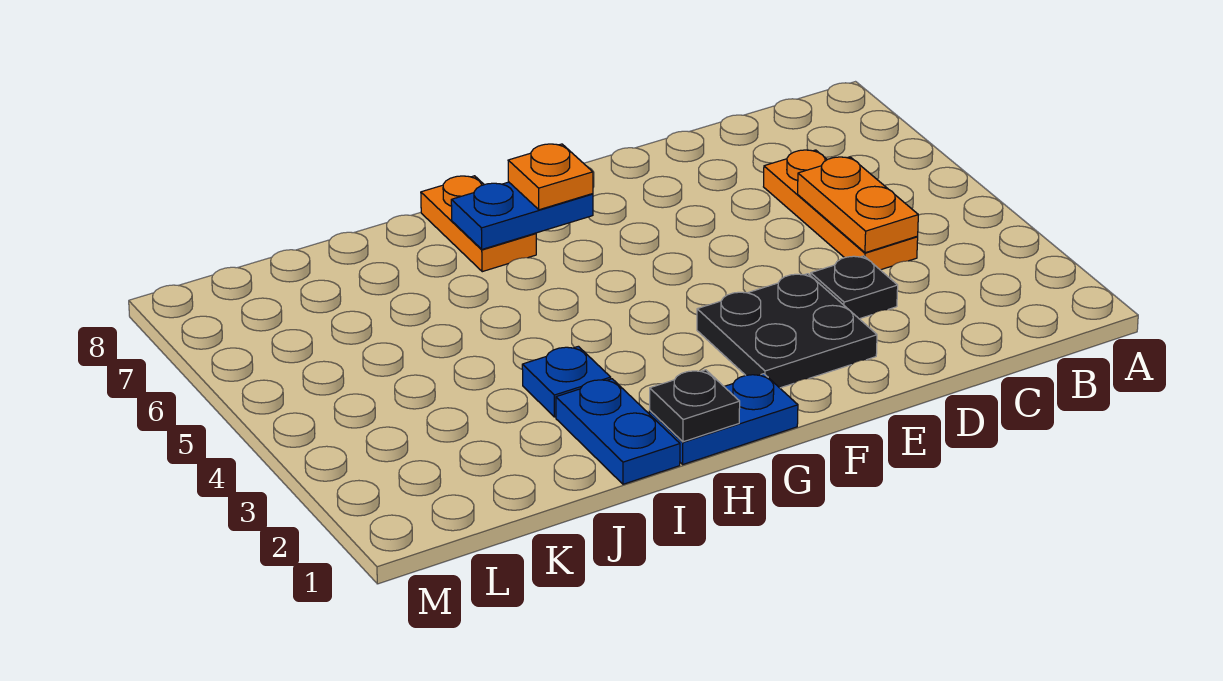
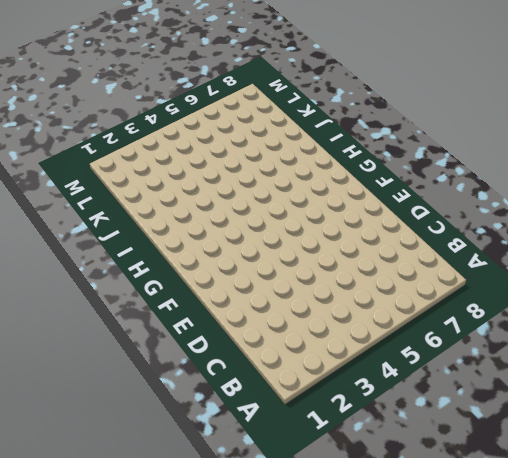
none -> orange 1x3 plate [764,150,918,270]
none -> black 1x1 plate [811,256,898,319]

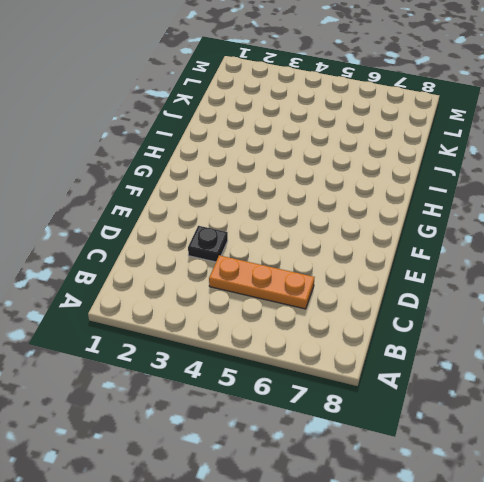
none -> black 2x2 plate [697,274,877,388]
none -> blue 1x2 plate [649,374,798,464]

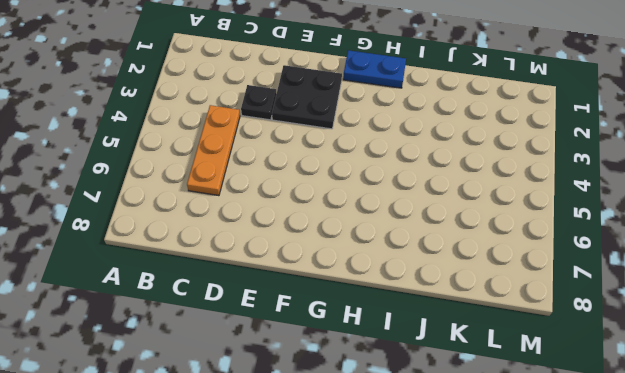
none -> orange 1x2 plate [421,176,536,272]
none -> blue 1x2 plate [556,379,680,484]

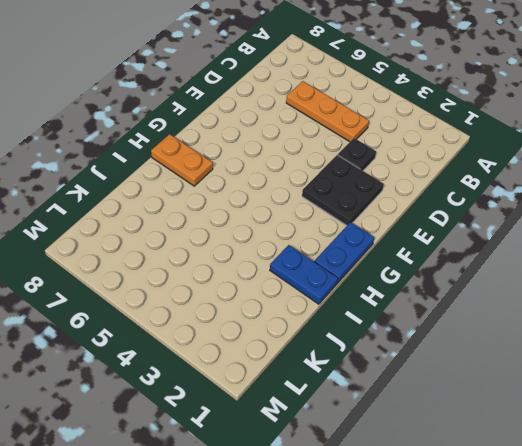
none -> blue 1x1 plate [522,346,611,417]
none -> orange 1x2 plate [798,157,918,253]

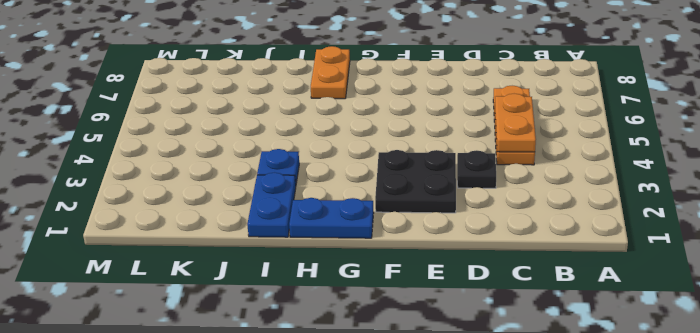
none -> blue 1x2 plate [451,182,593,249]
none -> black 1x1 plate [650,370,740,442]

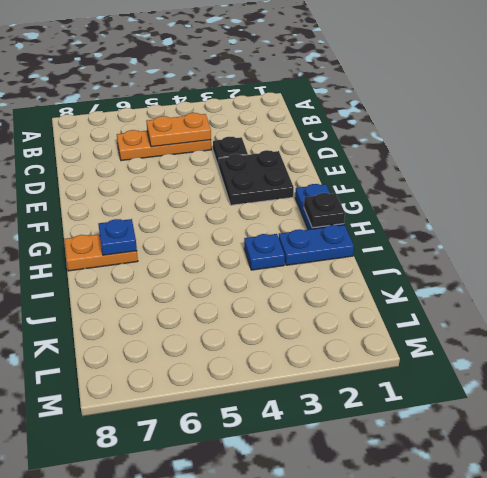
blue 1x1 plate [98,219,137,255] -> blue 1x2 plate [451,182,593,249]
none -> orange 1x1 plate [508,144,593,210]

